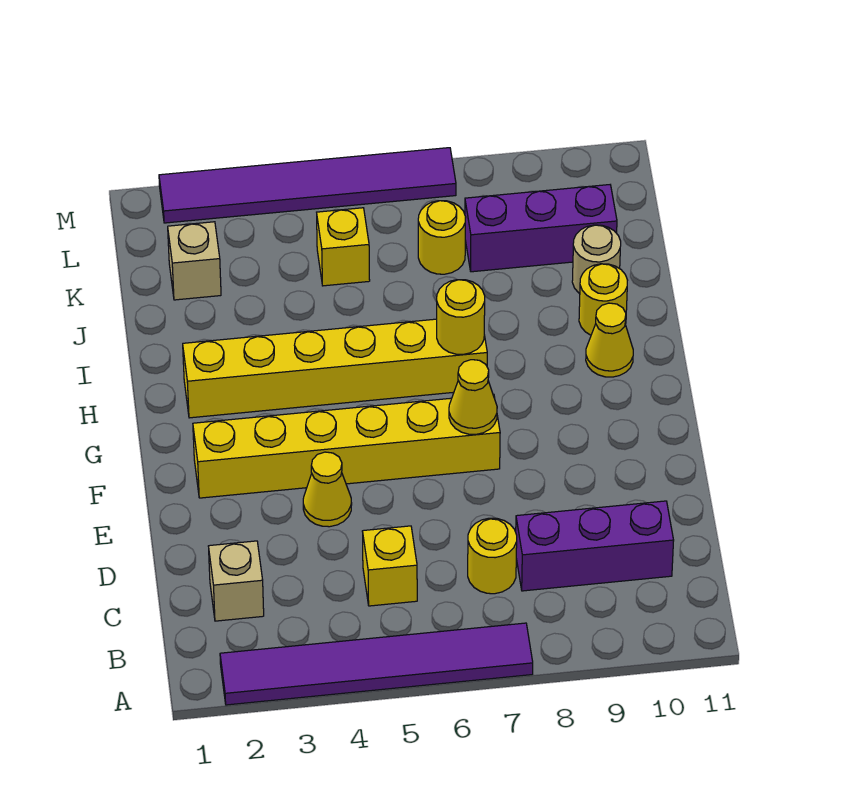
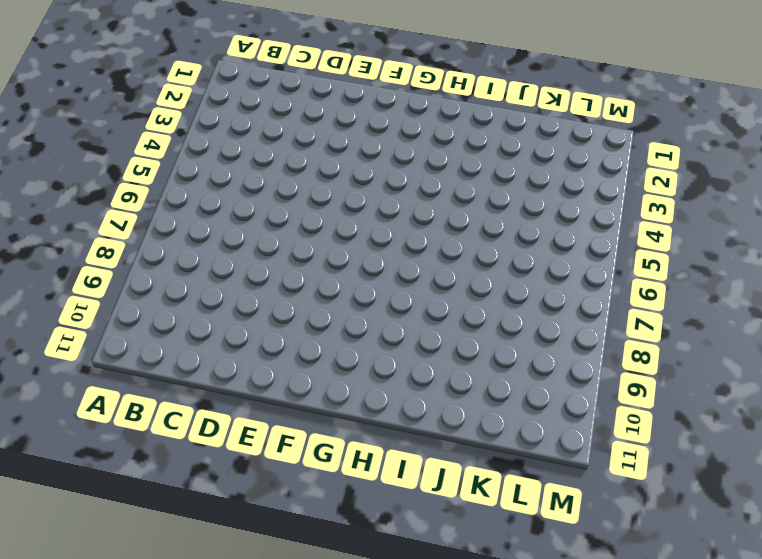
none -> purple 1x6 tile [220,623,533,705]
none -> tan 1x1 brick [209,541,264,621]
none -> yellow 1x1 brick [362,526,417,606]

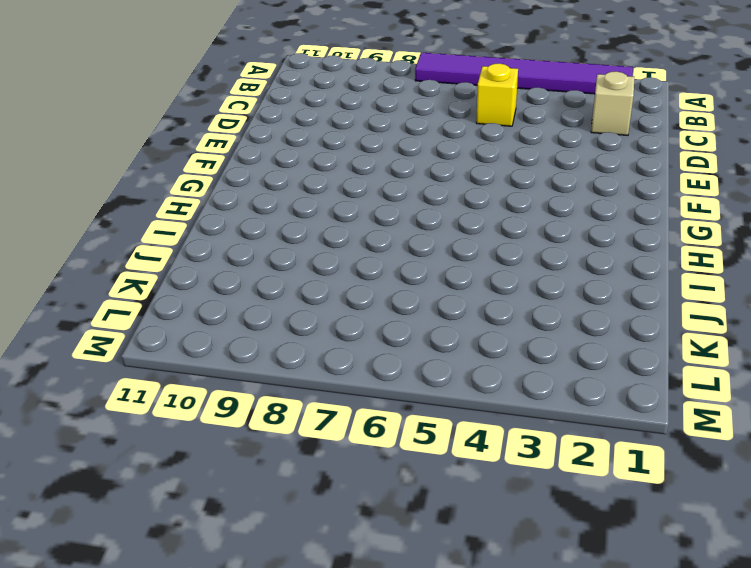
none -> yellow 1x1 round brick [468,518,517,594]
none -> purple 1x3 brick [516,501,674,591]
none -> yellow 1x1 cone [303,452,352,527]

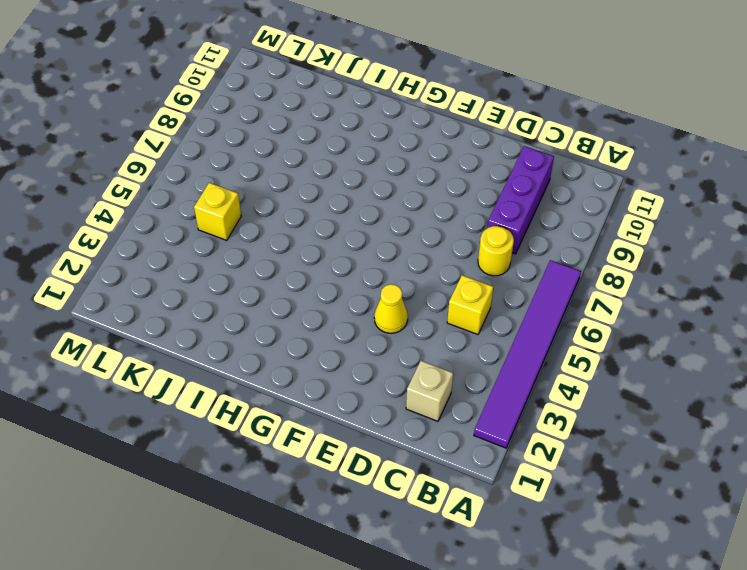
none -> yellow 1x6 brick [193,394,500,498]
none -> yellow 1x6 brick [183,319,487,418]
none -> yellow 1x1 cone [586,303,633,377]

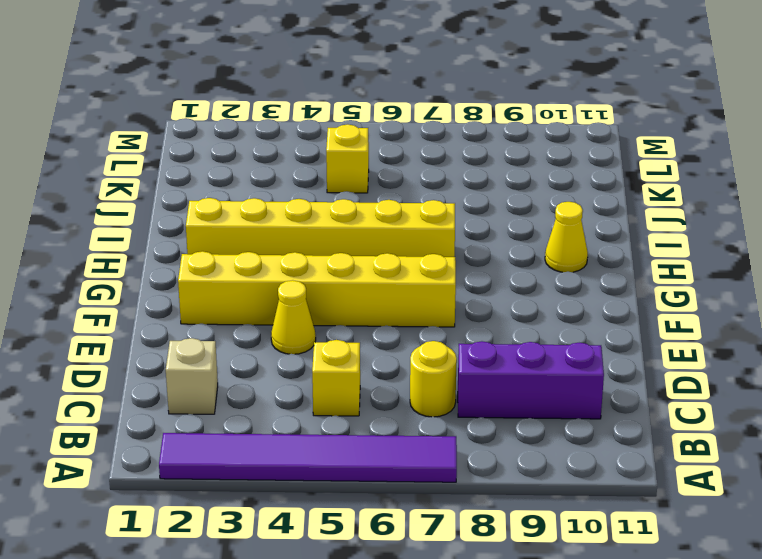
none -> yellow 1x1 round brick [579,264,628,335]
none -> tan 1x1 round brick [572,225,621,294]
none -> tan 1x1 brick [168,222,221,300]

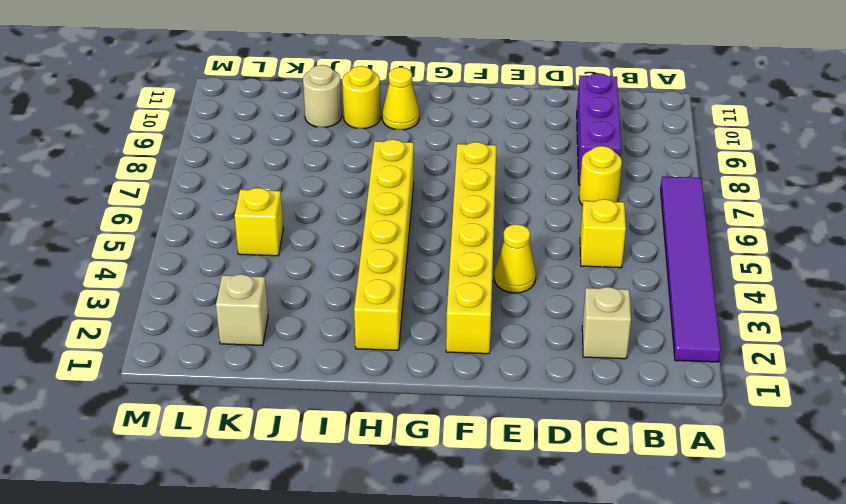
none -> yellow 1x1 round brick [418,201,466,274]
none -> purple 1x3 brick [465,185,617,272]
none -> purple 1x6 tile [159,148,456,223]

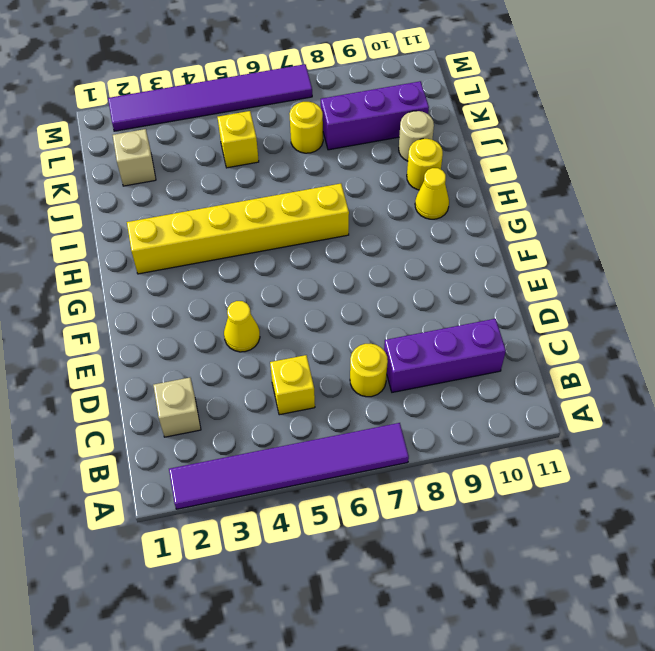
none -> yellow 1x6 brick [193,394,500,498]
none -> yellow 1x1 cone [449,360,497,434]
none -> yellow 1x1 round brick [437,280,485,354]

